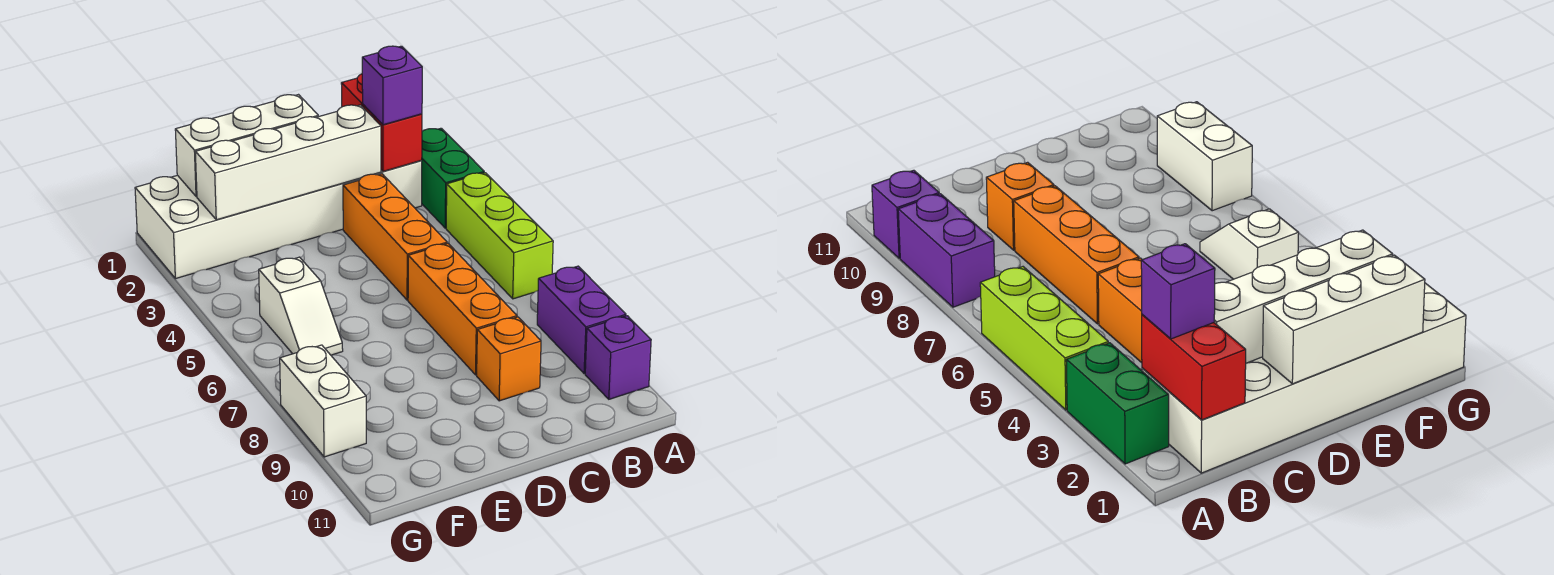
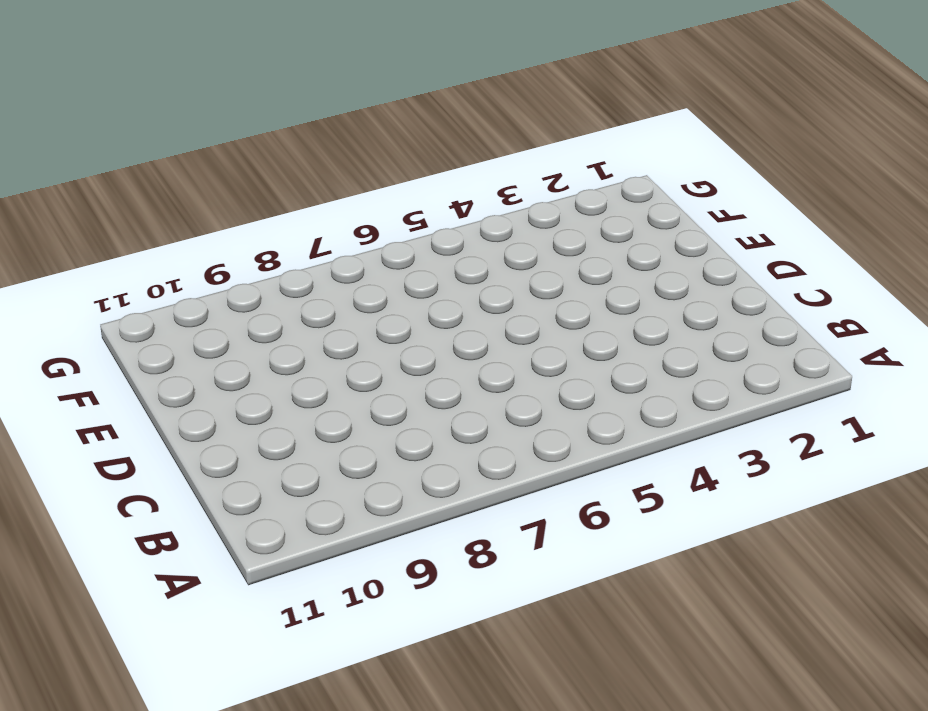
none -> green 1x2 brick [422,128,484,228]
none -> lime 1x3 brick [446,173,553,299]
none -> purple 1x2 brick [537,266,626,374]

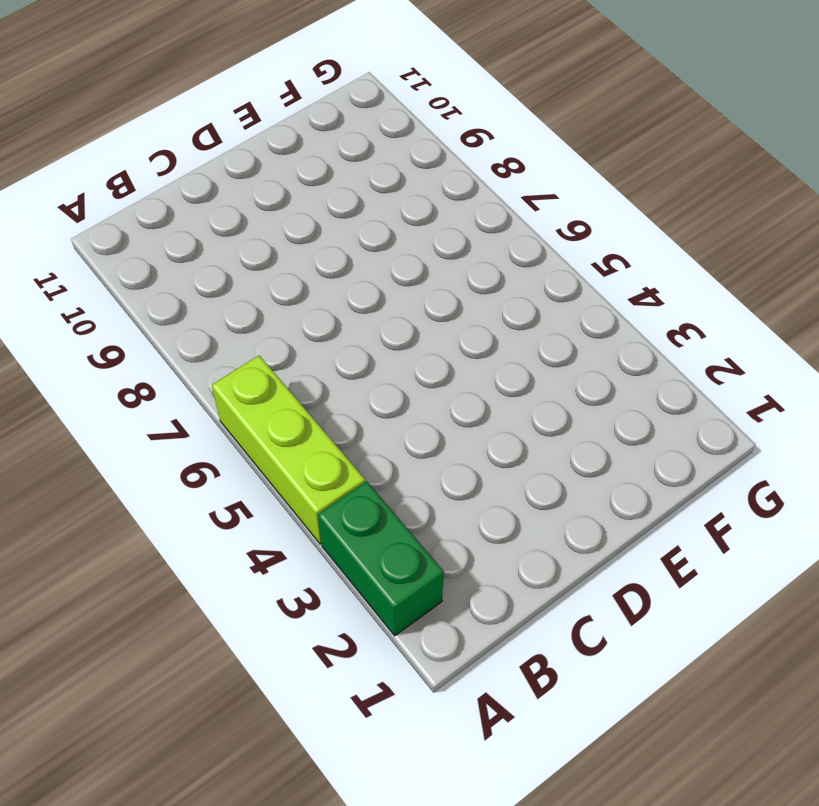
none -> purple 1x2 brick [537,266,626,374]
none -> purple 1x1 brick [585,316,651,399]
none -> white 2x6 brick [135,160,422,279]

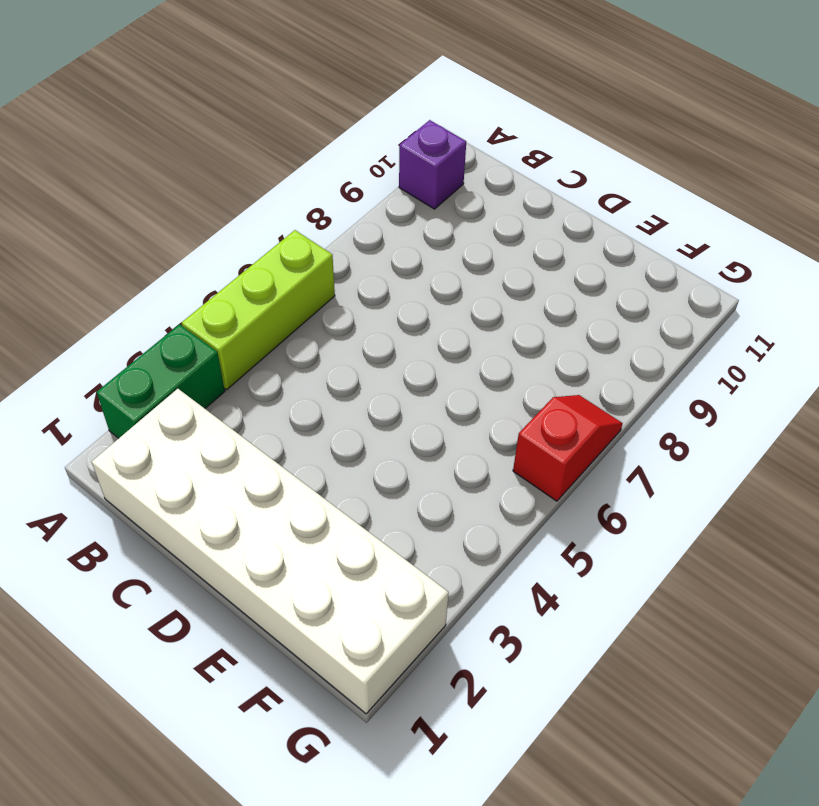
red 1x2 slope [513,395,623,501] -> none
none -> purple 1x2 brick [537,266,626,374]
none -> orange 1x3 brick [343,174,447,300]
none -> orange 1x3 brick [408,244,517,375]

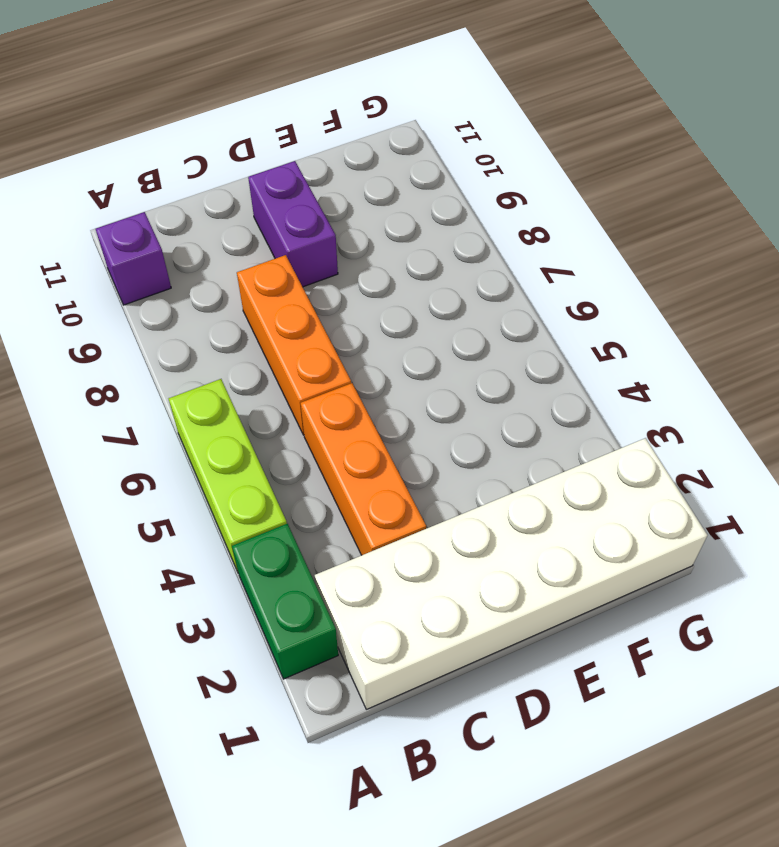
purple 1x2 brick [248,161,338,287] -> purple 1x2 brick moved to [537,266,626,374]
none -> orange 1x1 brick [477,317,541,401]
none -> white 1x2 slope [259,257,343,355]
none -> white 1x2 brick [280,345,366,457]

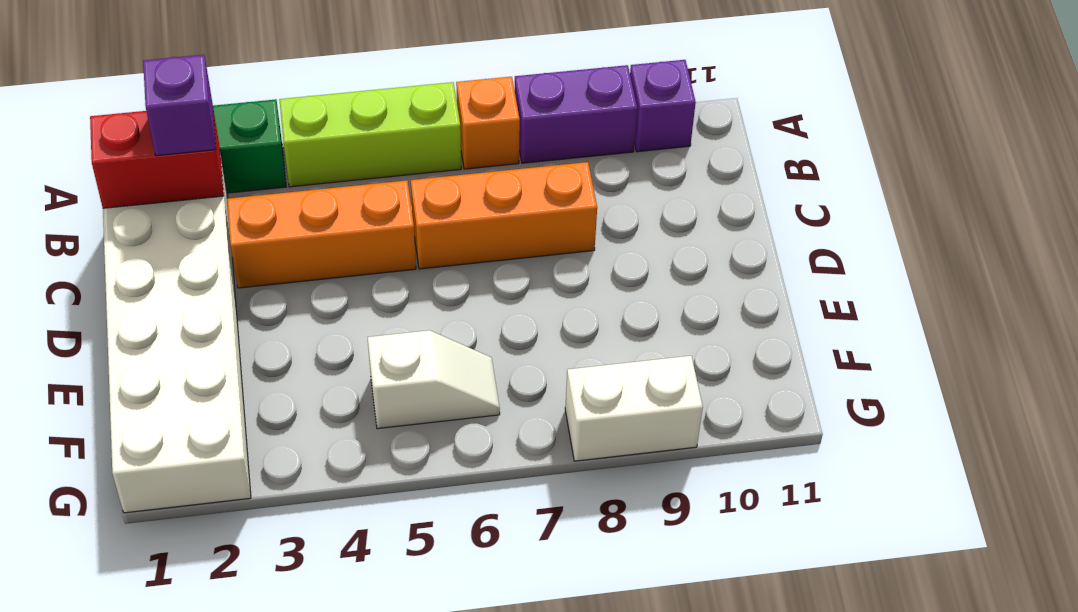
orange 1x1 brick [456,77,520,169] -> orange 1x1 brick moved to [477,317,541,401]
none -> white 1x4 brick [195,105,381,220]
none -> white 1x3 brick [175,95,318,197]

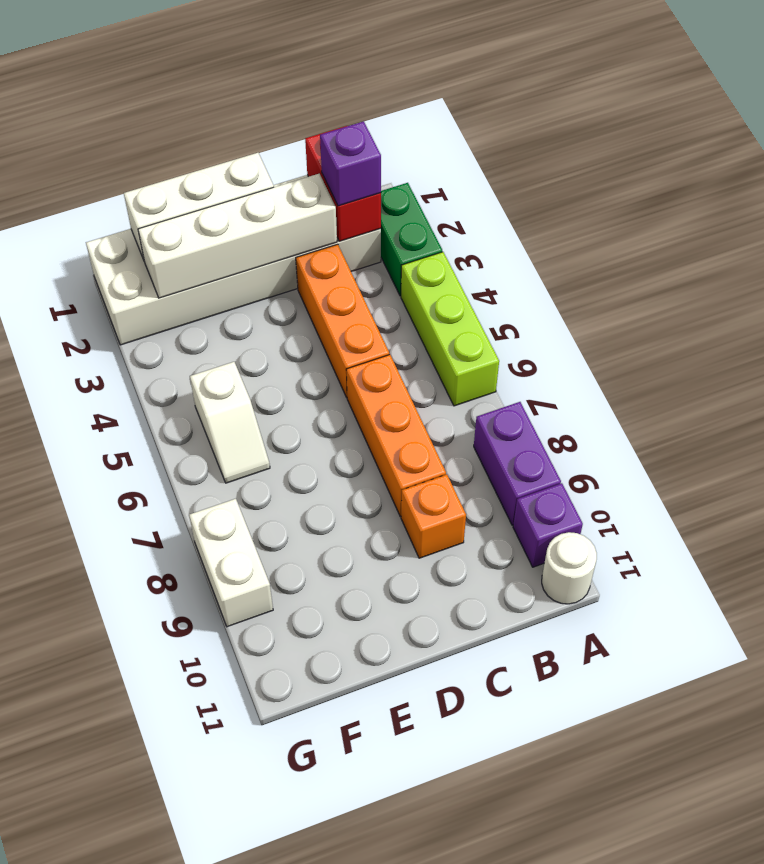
white 1x1 round brick [542,532,597,604] -> none

